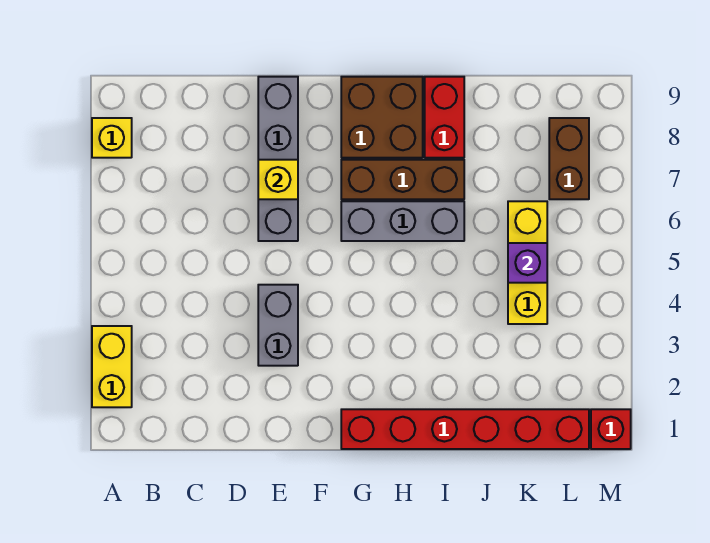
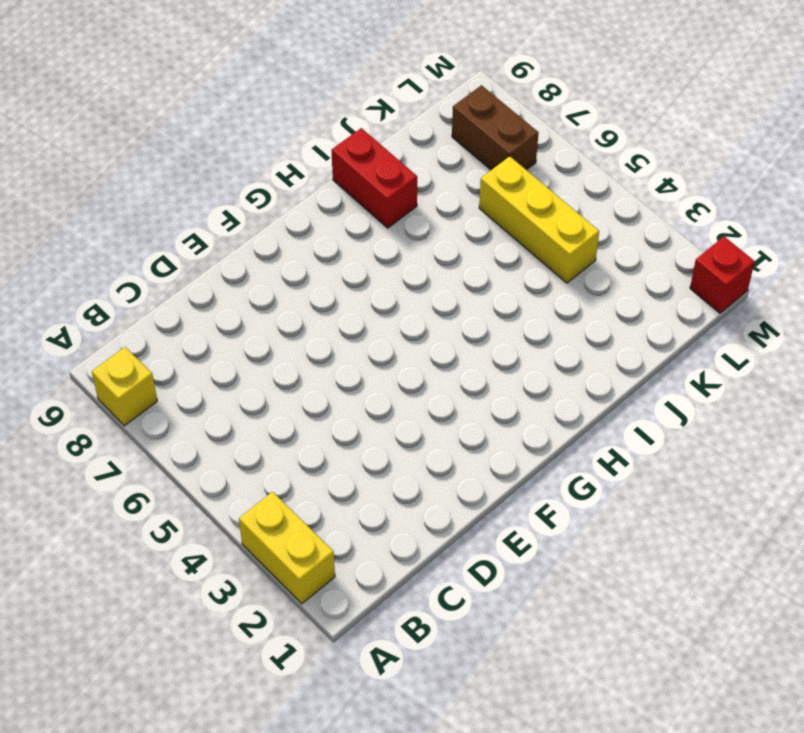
none -> grey 1x2 brick [258,285,298,366]
none -> grey 1x4 brick [258,77,298,241]
none -> red 1x6 brick [341,409,589,449]

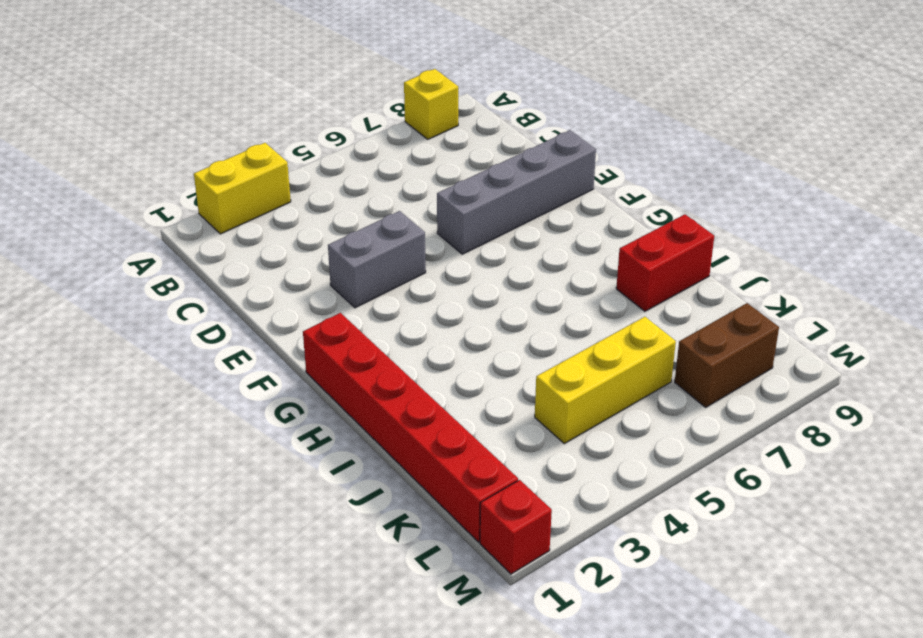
none -> grey 1x3 brick [341,201,464,241]
none -> brown 1x3 brick [341,160,464,199]
none -> brown 2x2 brick [341,77,423,158]

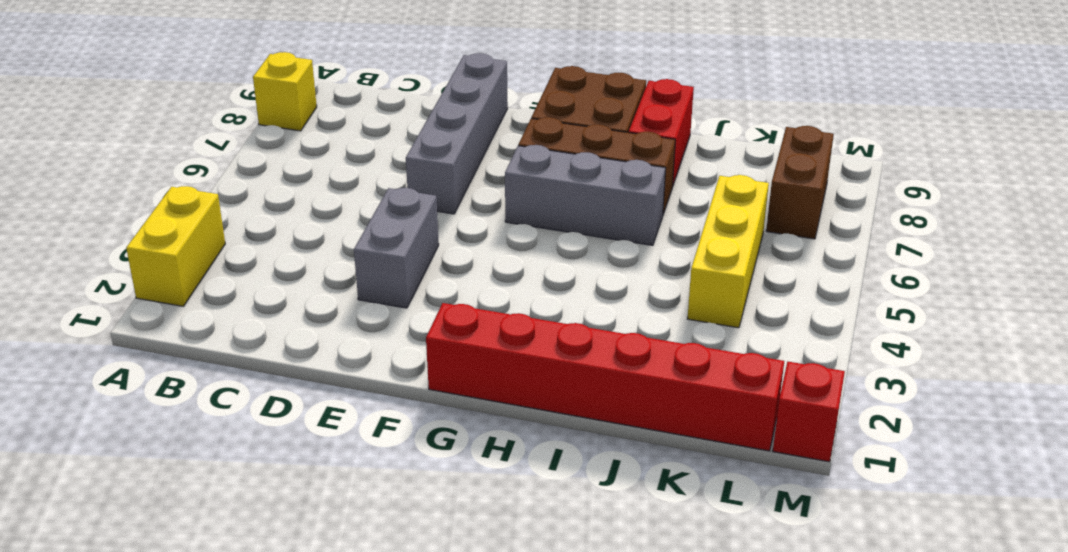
none -> yellow 1x1 brick [258,160,298,199]
none -> purple 1x1 brick [508,243,547,283]

